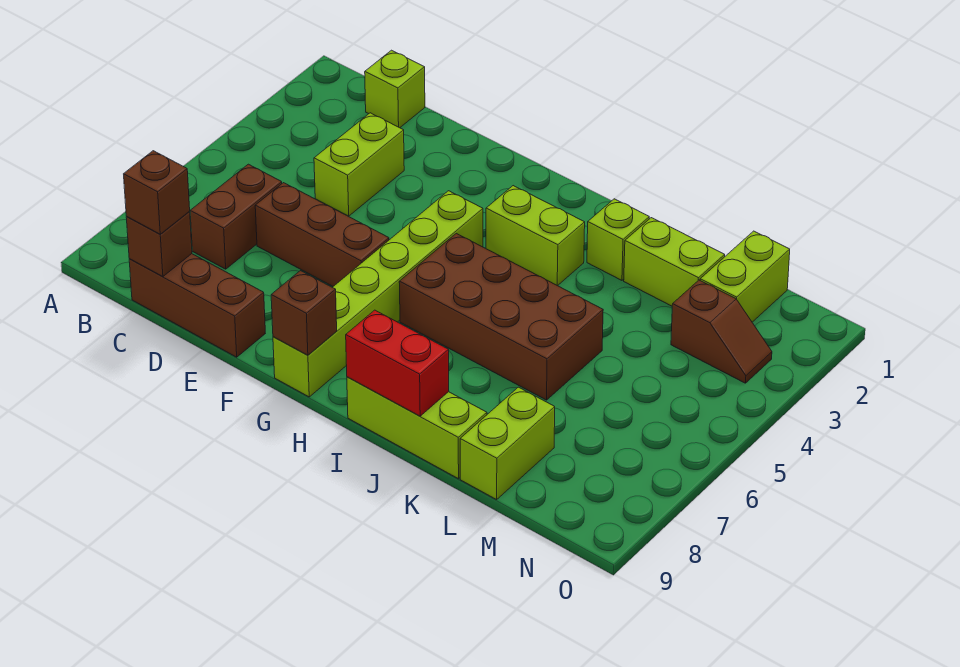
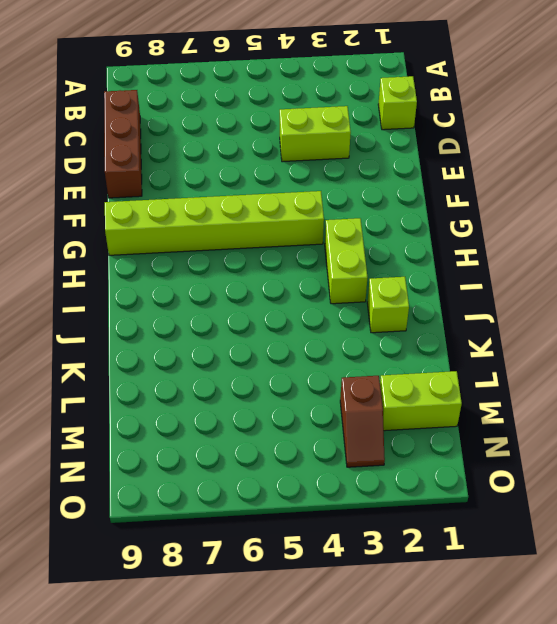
none -> brown 1x2 brick [190,164,282,269]
none -> brown 1x3 brick [255,183,389,286]
none -> brown 2x4 brick [399,233,603,400]

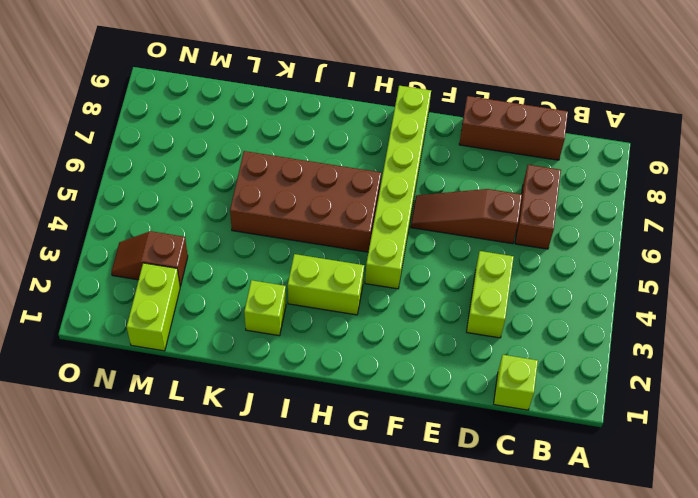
brown 1x3 slope [411,189,522,244] -> brown 1x3 brick [255,183,389,286]
none -> lime 1x3 brick [347,377,487,479]
none -> lime 1x2 brick [624,218,725,306]
none -> lime 1x2 brick [460,387,555,499]

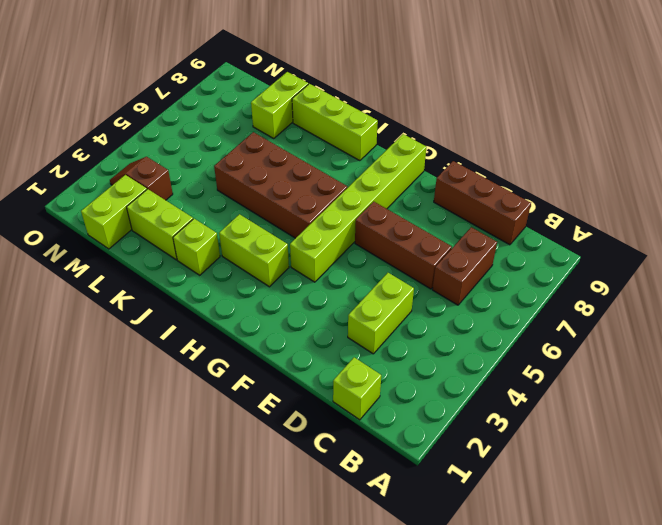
none -> brown 1x1 brick [126,212,192,277]
none -> brown 1x1 brick [271,271,337,355]
none -> red 1x2 brick [346,310,449,416]

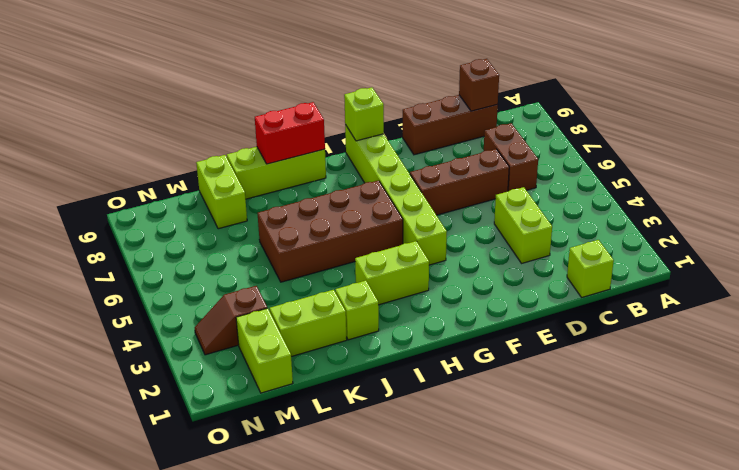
lime 1x1 brick [344,87,384,141] -> brown 1x1 brick [271,271,337,355]
none -> brown 1x1 brick [124,151,190,234]

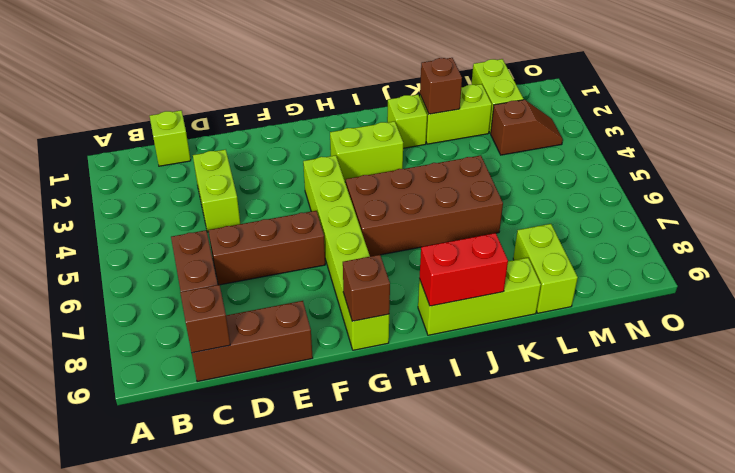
brown 1x1 brick [420,58,462,114] -> brown 1x1 brick moved to [124,151,190,234]

